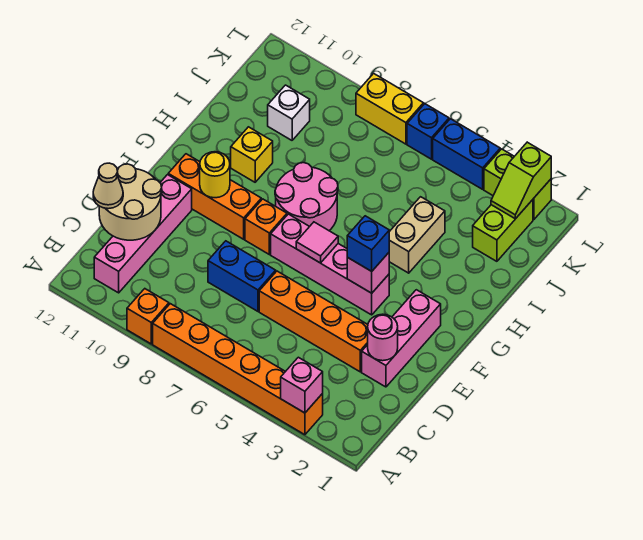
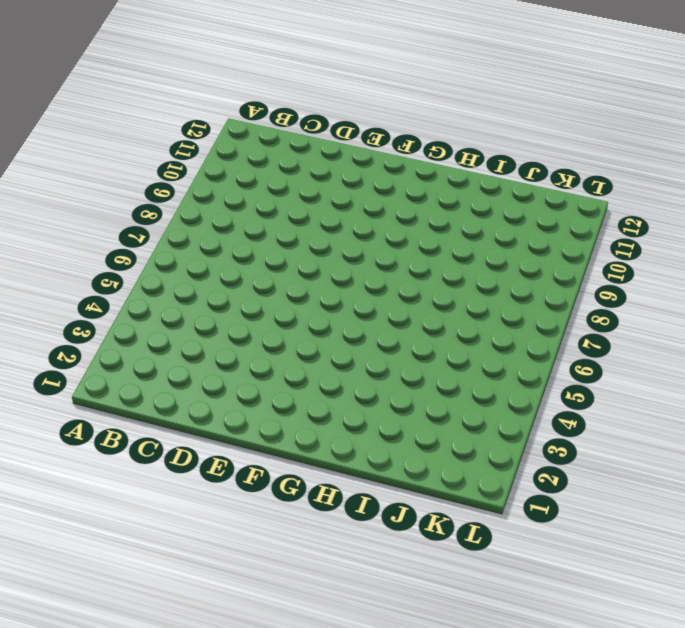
none -> orange 1x6 brick [153,304,323,435]
none -> orange 1x1 brick [127,289,169,344]
none -> pink 1x4 brick [94,175,192,293]

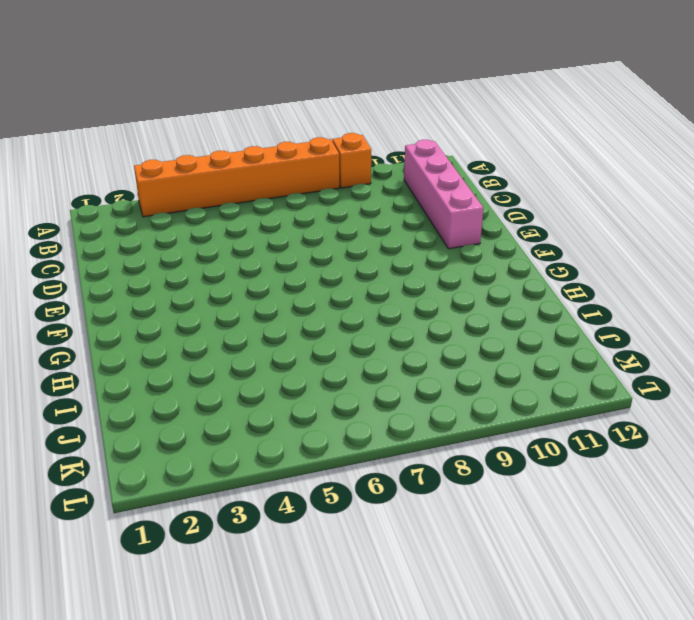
none -> pink 1x3 brick [362,290,441,387]
none -> orange 1x4 brick [259,271,368,372]
none -> blue 1x2 brick [208,241,276,311]

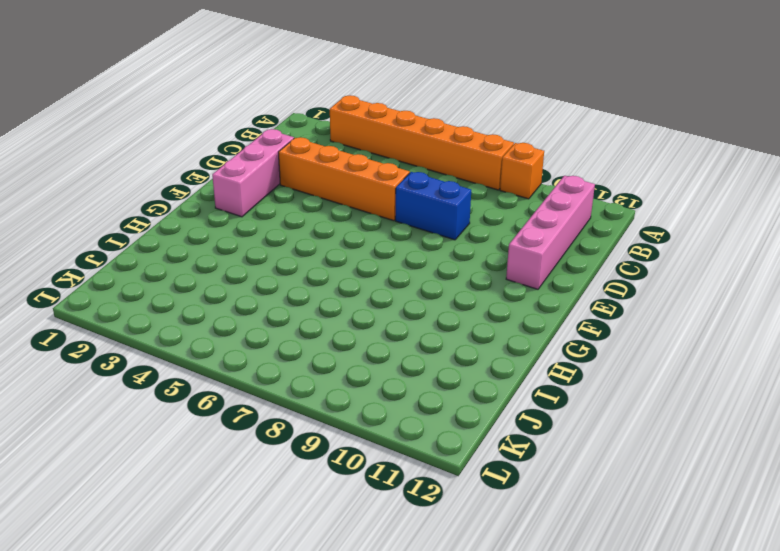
none -> pink 1x4 brick [271,214,389,315]
none -> orange 1x1 brick [245,199,287,254]
none -> orange 1x3 brick [168,154,261,239]

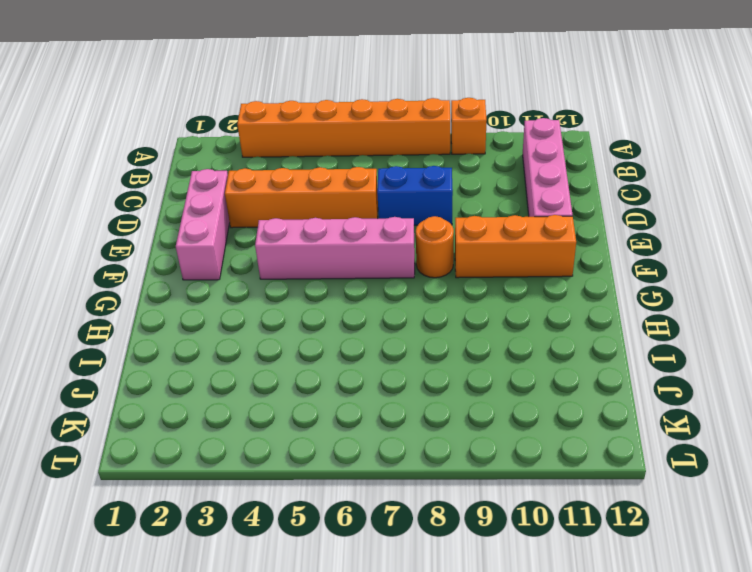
orange 1x1 round brick [416,216,454,278] -> orange 1x1 brick [245,199,287,254]
none -> pink 2x2 round brick [275,163,338,230]
none -> tan 1x2 brick [389,197,445,273]
none -> yellow 1x1 brick [231,127,273,182]

